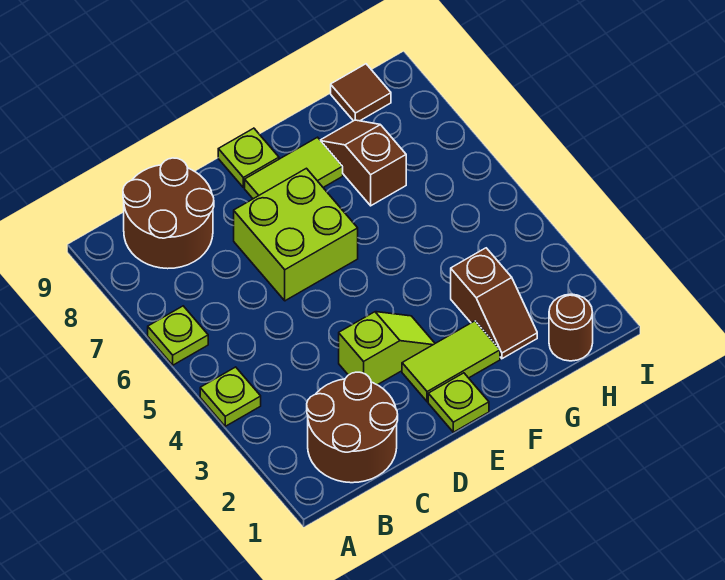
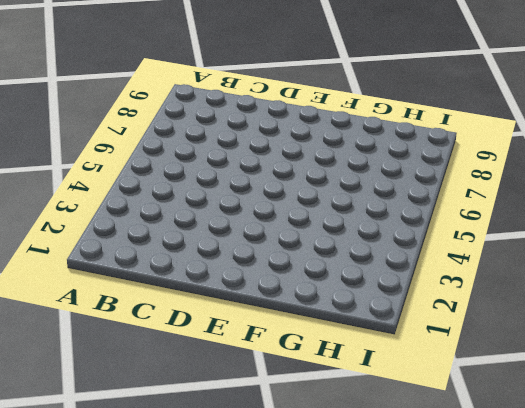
none -> lime 1x1 plate [200,367,261,426]
none -> lime 1x1 plate [148,306,208,365]
none -> brown 2x2 round brick [307,372,398,483]

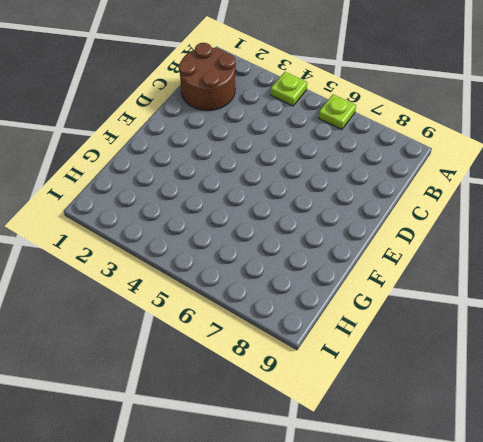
none -> brown 2x2 round brick [123,158,214,269]
none -> lime 1x2 slope [339,312,435,385]
none -> lime 2x2 brick [234,168,358,301]

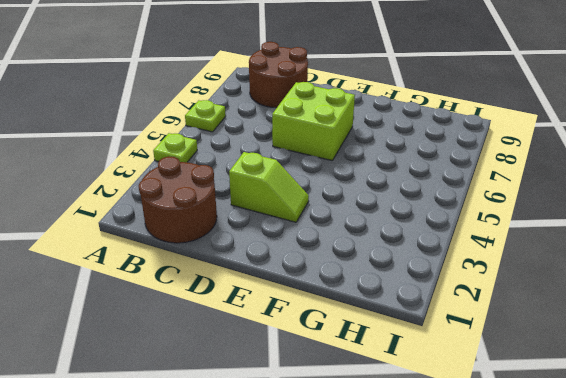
none -> lime 1x1 plate [428,373,489,432]
none -> lime 1x2 tile [402,321,500,402]
none -> lime 1x2 tile [245,137,343,199]

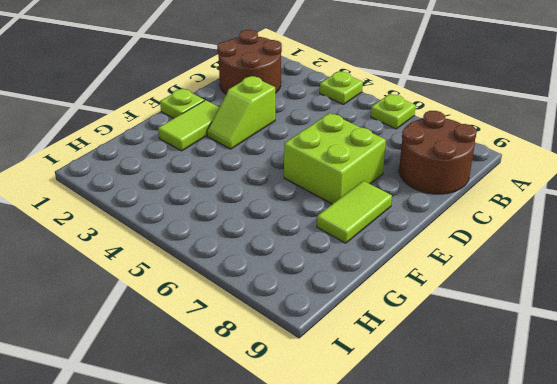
none -> lime 1x1 plate [218,128,279,188]
none -> brown 1x2 slope [451,248,537,359]
none -> brown 1x2 slope [320,120,406,206]

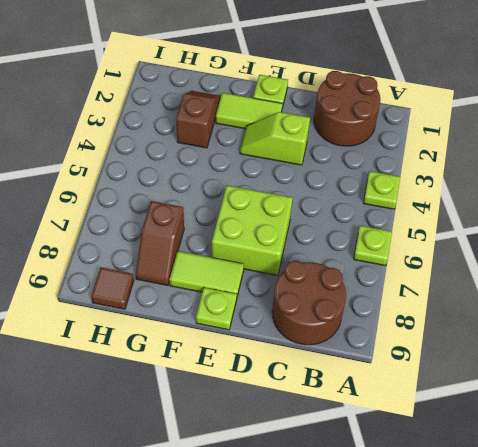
none -> brown 1x1 round brick [549,294,593,361]

